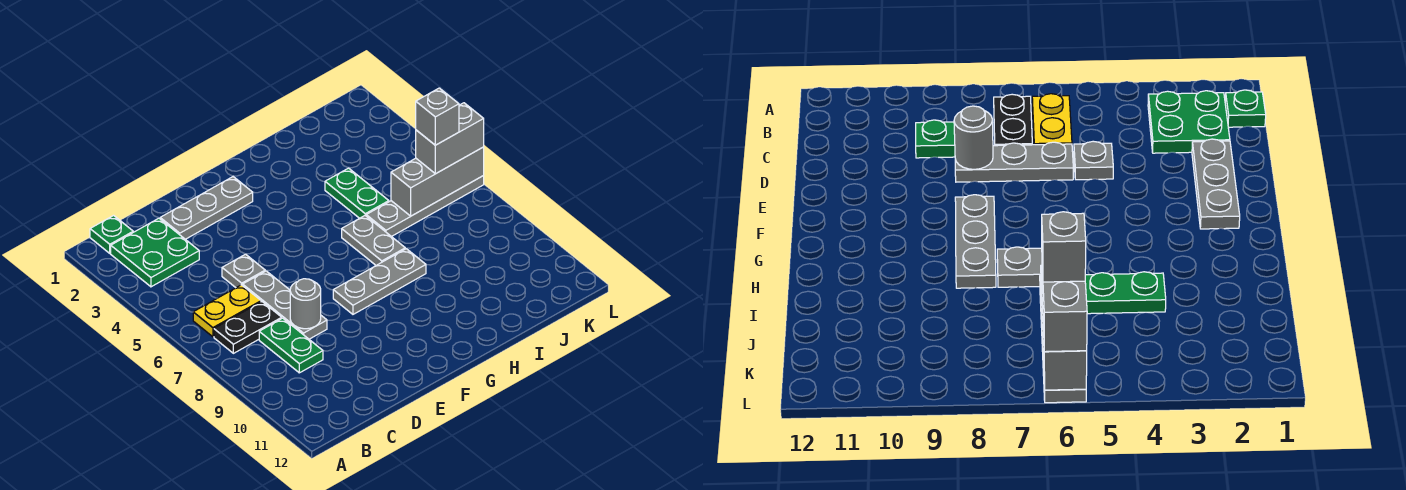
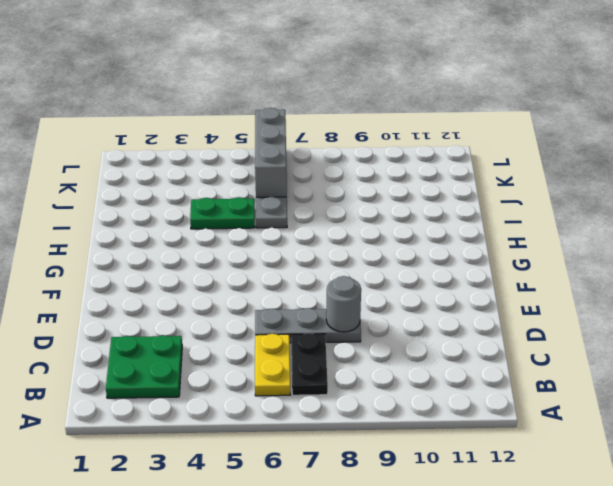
none -> green 1x1 plate [90,216,133,253]
none -> green 1x2 plate [259,318,323,373]
none -> grey 1x3 plate [160,177,253,239]

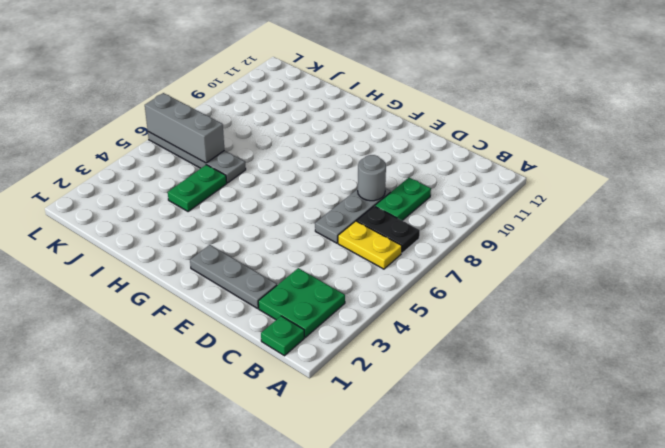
none -> grey 1x1 plate [222,254,265,288]
none -> grey 1x3 plate [333,249,426,314]
none -> grey 1x2 plate [342,216,405,265]

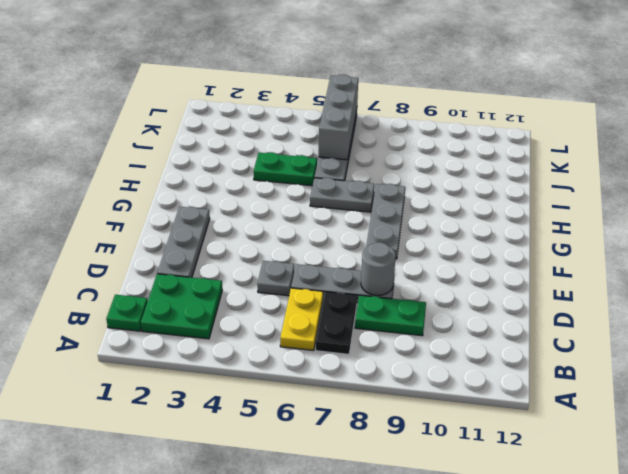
none -> grey 1x2 brick [416,103,484,174]
none -> grey 1x1 brick [416,88,459,145]

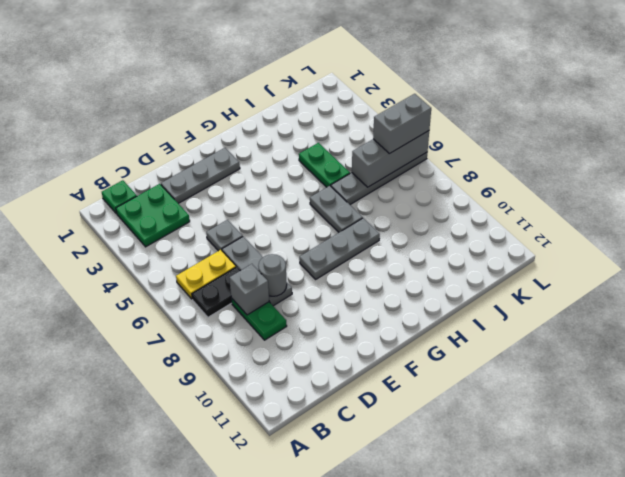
grey 1x1 brick [230,264,269,315] -> grey 1x1 brick moved to [416,88,459,145]

